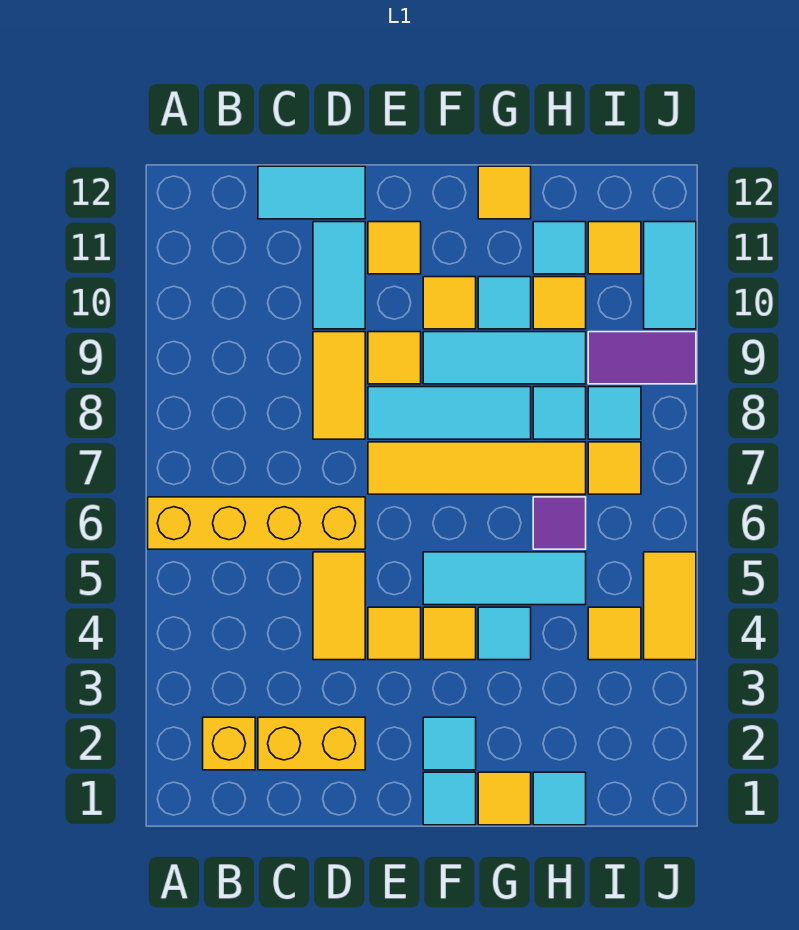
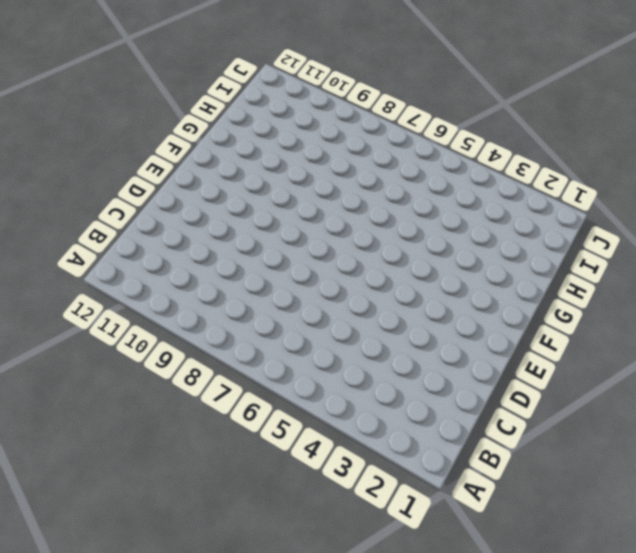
none -> yellow 1x4 brick [148,497,365,549]
none -> yellow 1x1 brick [203,717,255,770]
none -> yellow 1x2 brick [258,717,365,770]
none -> cyan 1x2 tile [258,166,365,219]

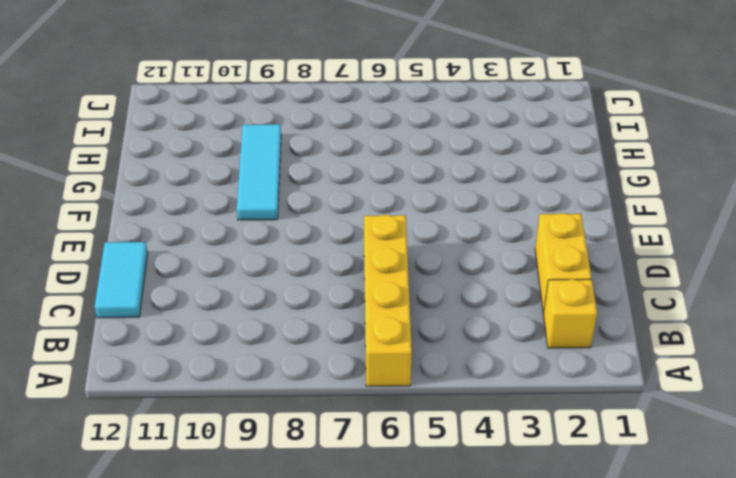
none -> yellow 1x2 tile [313,552,365,660]
none -> yellow 1x2 tile [313,332,365,439]
none -> cyan 1x2 tile [313,222,365,329]
none -> yellow 1x1 tile [368,607,421,660]

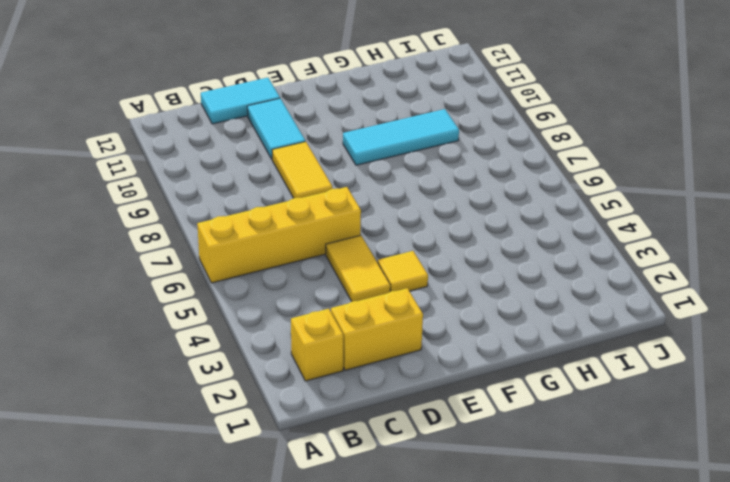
none -> yellow 1x4 tile [368,442,586,494]
none -> cyan 1x3 tile [368,387,531,439]
none -> yellow 1x1 tile [368,332,421,384]
none -> yellow 1x1 tile [368,222,421,274]

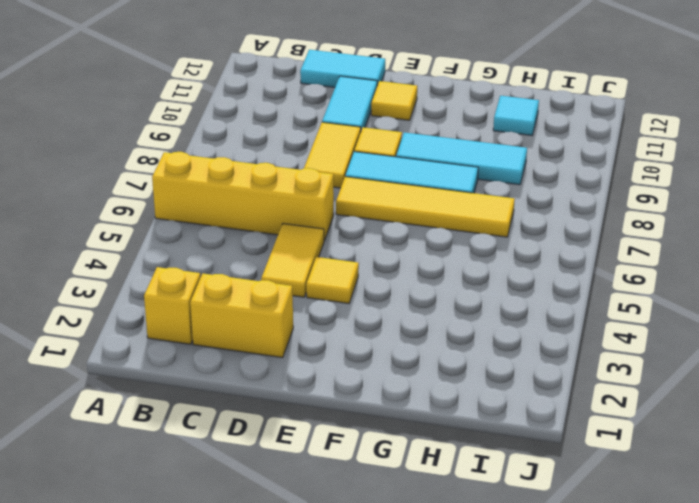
none -> cyan 1x1 tile [423,772,476,825]
none -> cyan 1x1 tile [423,717,476,770]
none -> yellow 1x1 tile [423,607,476,660]
none -> cyan 1x3 tile [423,552,586,605]

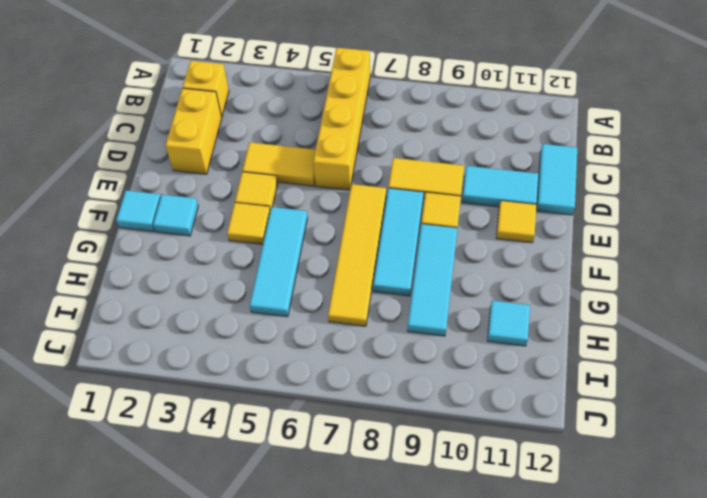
none -> yellow 1x1 tile [423,277,476,329]
none -> yellow 1x1 tile [478,772,531,825]
none -> cyan 1x1 tile [478,607,531,660]
none -> cyan 1x1 tile [478,277,531,329]

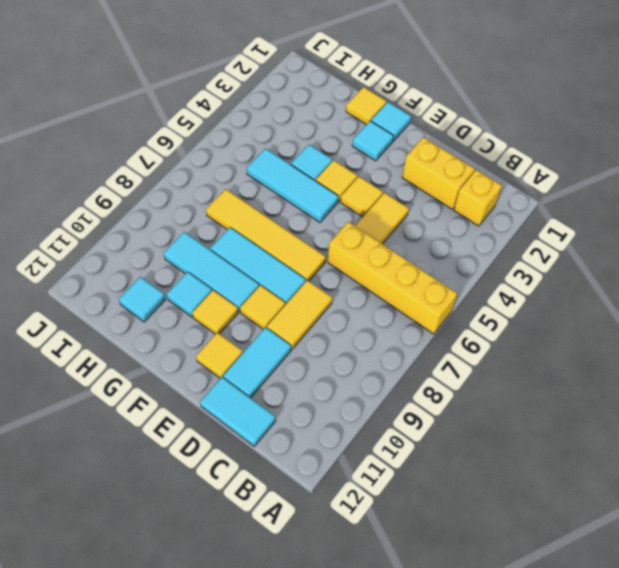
none -> yellow 1x1 tile [478,166,531,219]
none -> cyan 1x1 tile [533,772,586,825]
none -> purple 1x1 tile [533,497,586,549]
none -> cyan 1x1 tile [533,387,586,439]

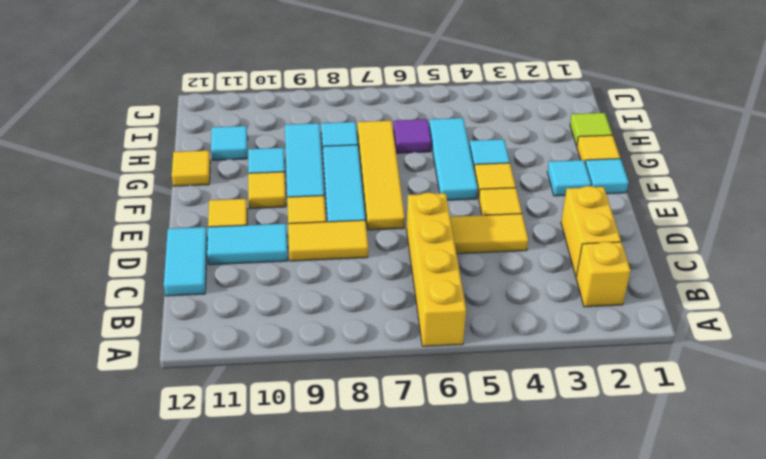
lime 1x1 tile [570,113,612,146] -> cyan 1x1 tile [533,772,586,825]
none -> yellow 1x1 tile [533,277,586,329]
none -> yellow 1x1 tile [588,607,641,660]
none -> yellow 1x1 tile [588,442,641,494]
none -> cyan 1x1 tile [588,387,641,439]

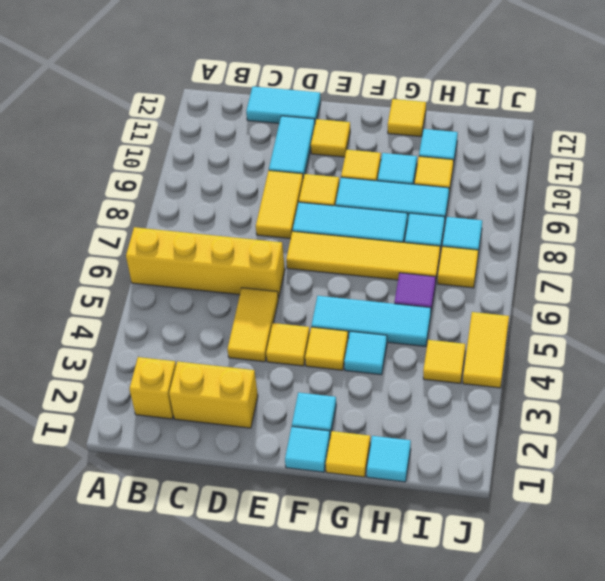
none -> purple 1x2 tile [588,332,696,384]
none -> yellow 1x1 tile [588,222,641,274]
none -> cyan 1x2 tile [644,222,696,329]

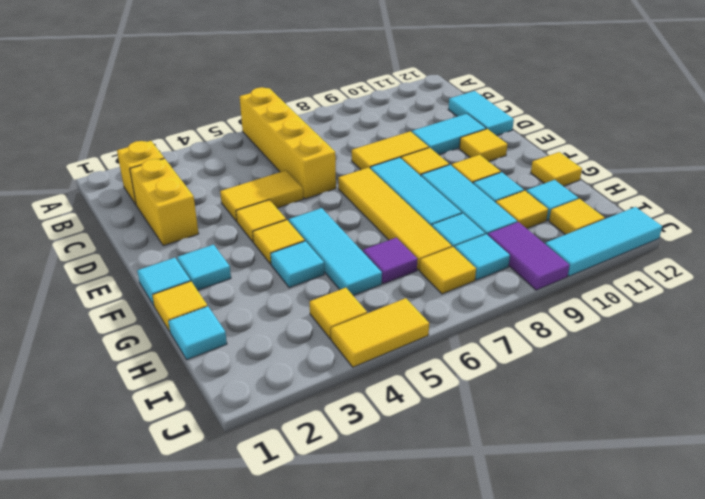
cyan 1x3 tile [545,207,662,276] -> cyan 1x2 tile [644,222,696,329]

